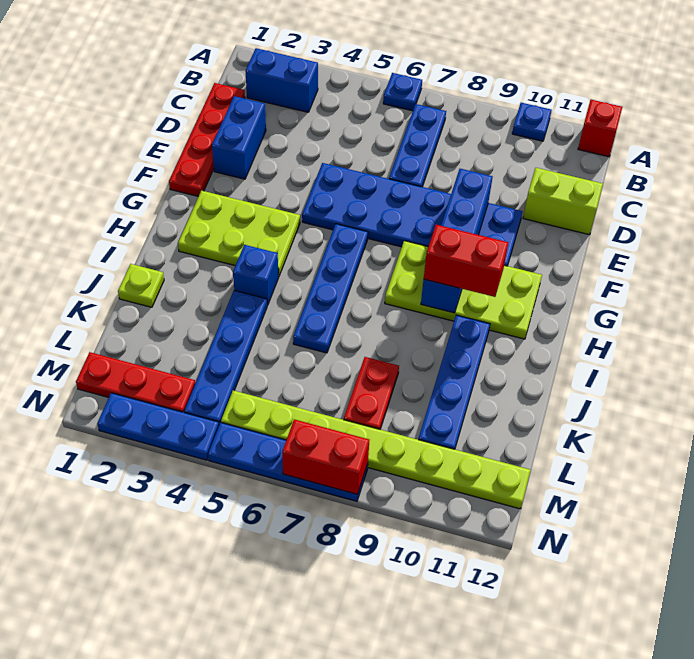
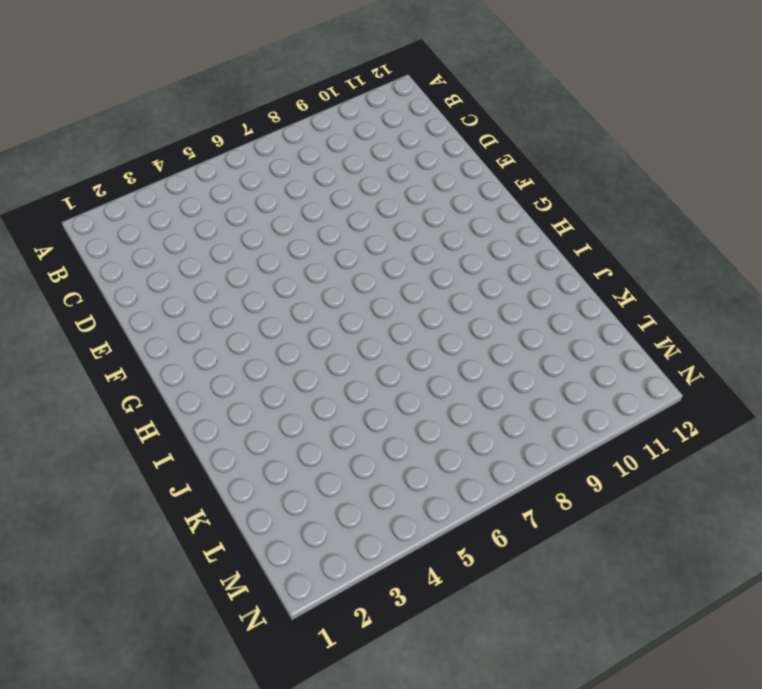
none -> blue 1x1 plate [383,73,422,111]
none -> blue 1x1 plate [512,103,552,141]
none -> red 1x1 brick [578,100,622,157]

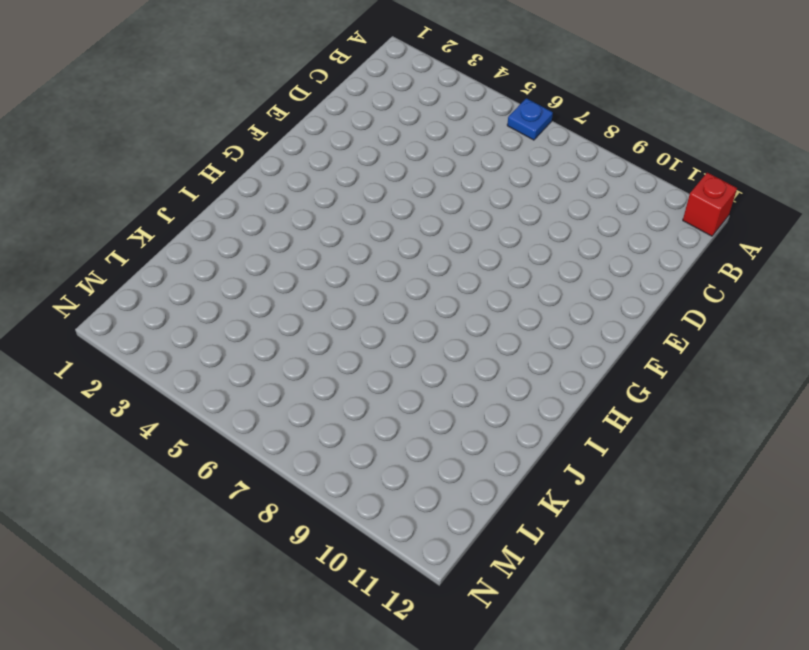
none -> blue 1x1 plate [512,103,552,141]
none -> blue 1x2 brick [245,48,318,112]
none -> blue 1x3 plate [389,104,446,187]

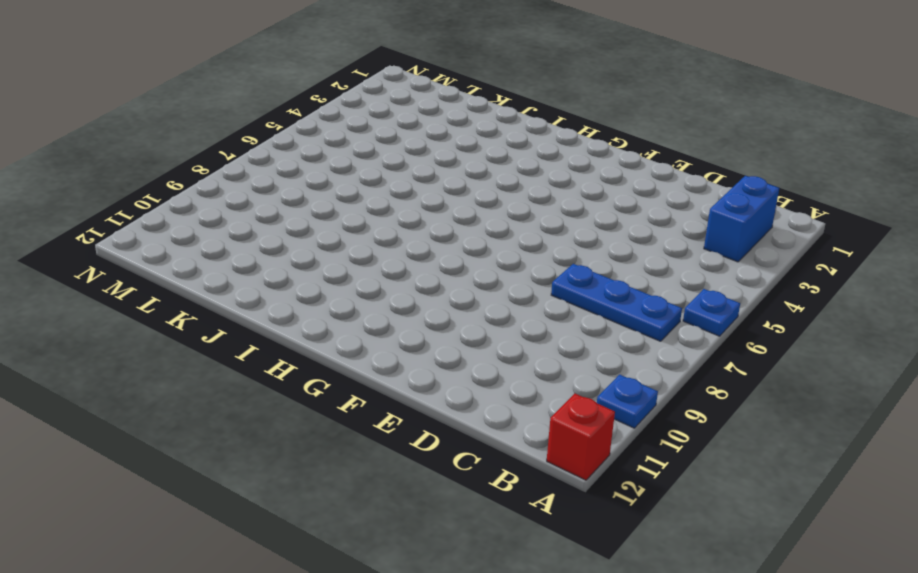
none -> red 1x4 plate [169,83,245,196]
none -> blue 1x2 brick [212,96,266,179]
none -> lime 1x2 brick [523,168,603,235]

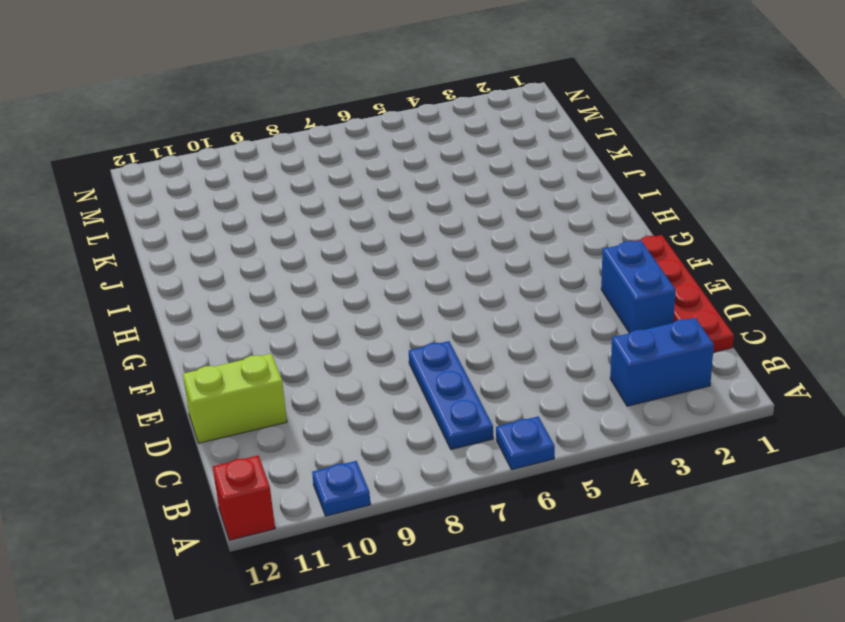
none -> blue 2x6 plate [302,163,522,266]
none -> lime 2x3 plate [178,191,300,277]
none -> blue 1x4 plate [293,224,368,353]

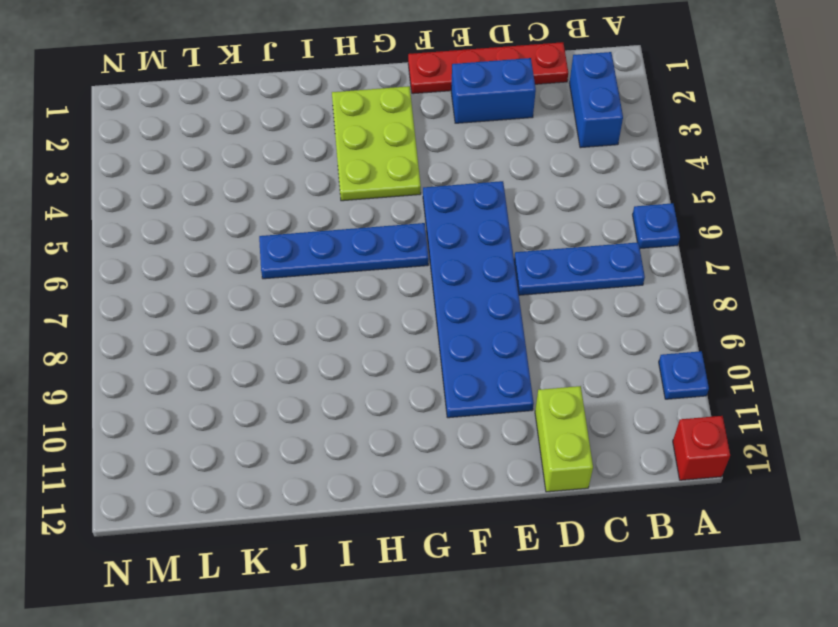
none -> lime 2x4 plate [385,241,542,339]
none -> blue 1x1 brick [233,245,279,305]
none -> blue 1x4 plate [418,315,490,449]

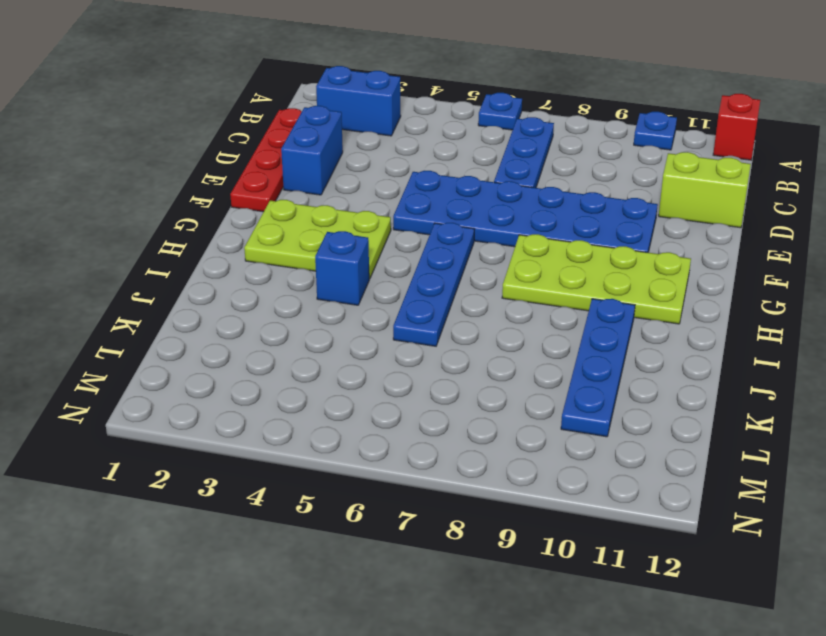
none -> lime 1x1 plate [118,264,164,307]
none -> blue 1x4 plate [184,290,267,424]
none -> red 1x2 plate [344,357,399,429]

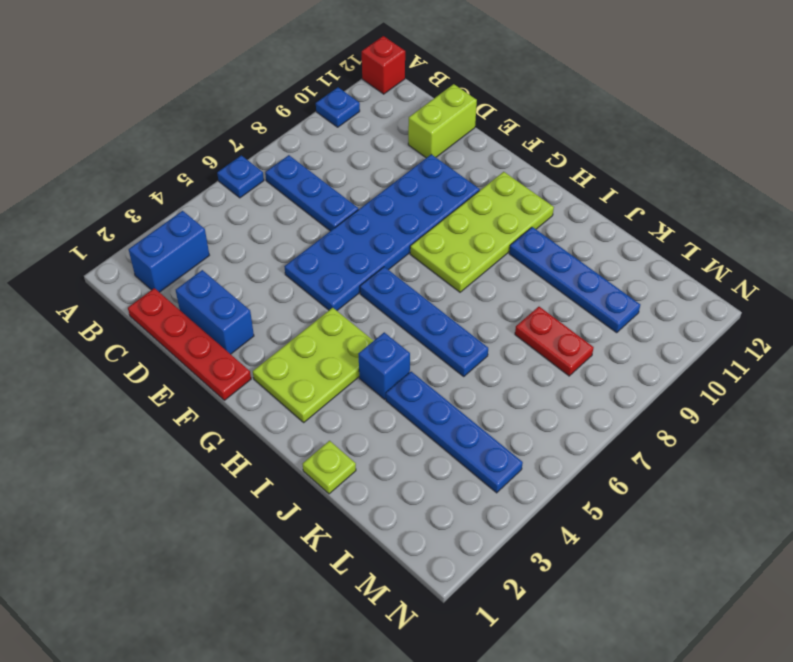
none -> red 1x3 plate [76,352,195,412]
none -> lime 1x8 plate [221,390,531,509]
none -> blue 1x3 plate [97,393,219,460]

